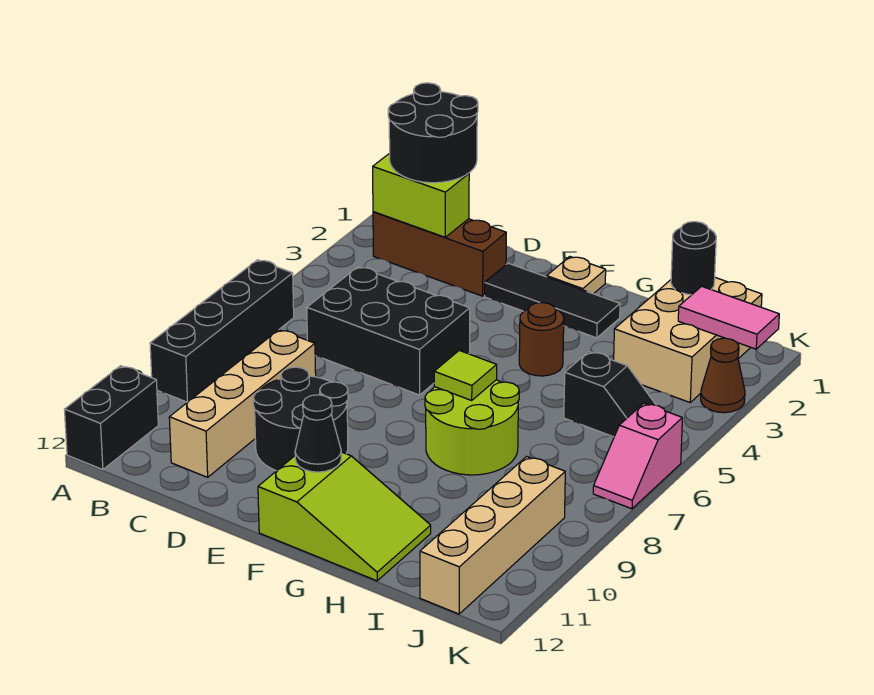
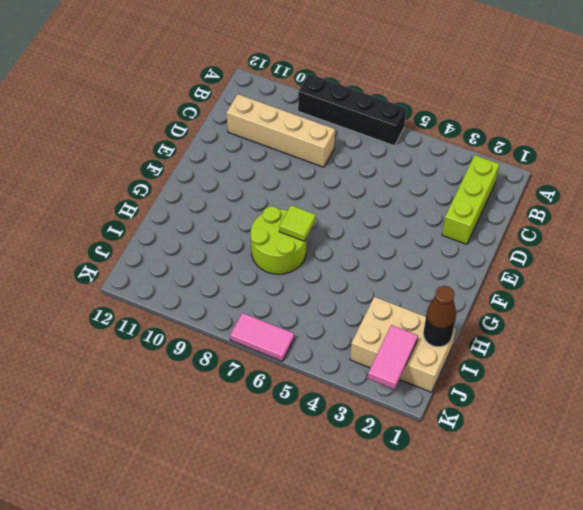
lime 1x3 brick [442,155,499,244] -> brown 1x3 brick [373,212,506,296]
brown 1x1 cone [426,286,456,329] -> brown 1x1 cone moved to [701,338,745,413]
pink 1x2 tile [230,313,294,361] -> pink 1x2 slope [593,403,682,509]
none -> black 1x2 brick [64,366,158,470]
none -> black 2x3 brick [307,267,470,395]
none -> black 2x2 round brick [253,367,348,471]

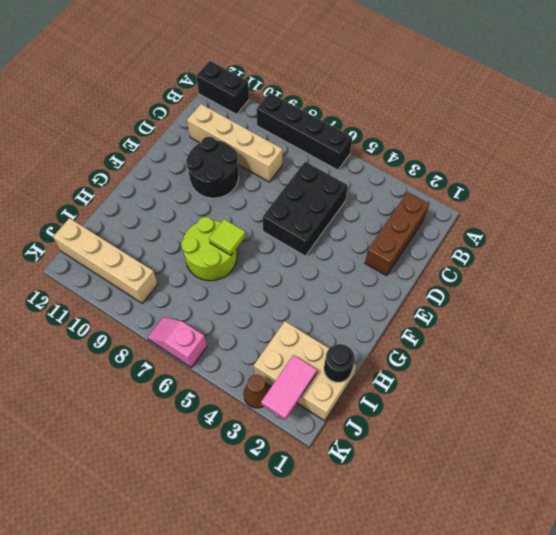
none -> black 1x3 tile [484,263,620,338]
none -> tan 1x1 plate [547,257,606,294]
none -> lime 2x3 slope [258,452,431,581]

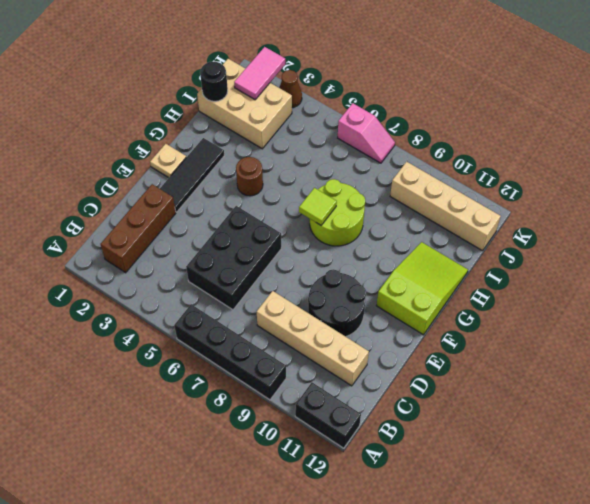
none -> black 1x2 slope [564,352,656,437]
none -> lime 1x2 brick [373,153,469,237]
none -> black 1x1 cone [295,395,341,472]

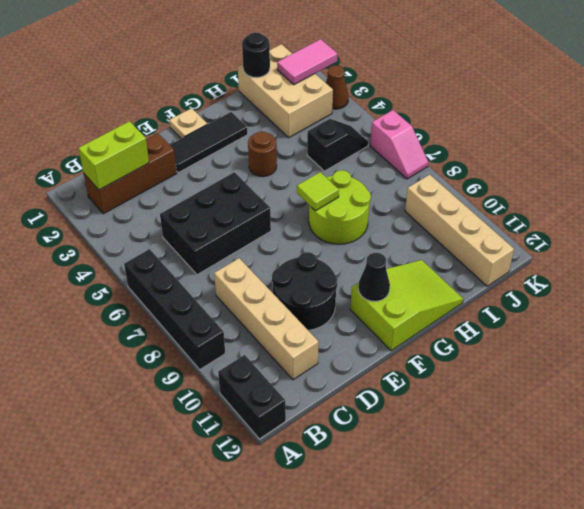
none -> black 2x2 round brick [388,83,478,183]

